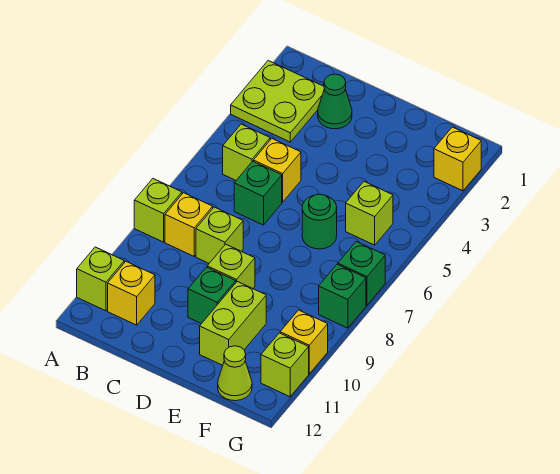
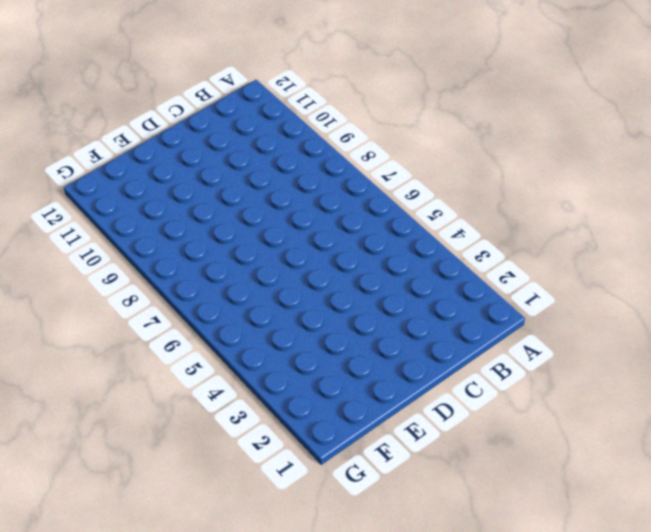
none -> lime 2x2 plate [231,61,324,142]
none -> lime 1x1 brick [134,179,182,242]
none -> lime 1x1 brick [77,247,124,311]

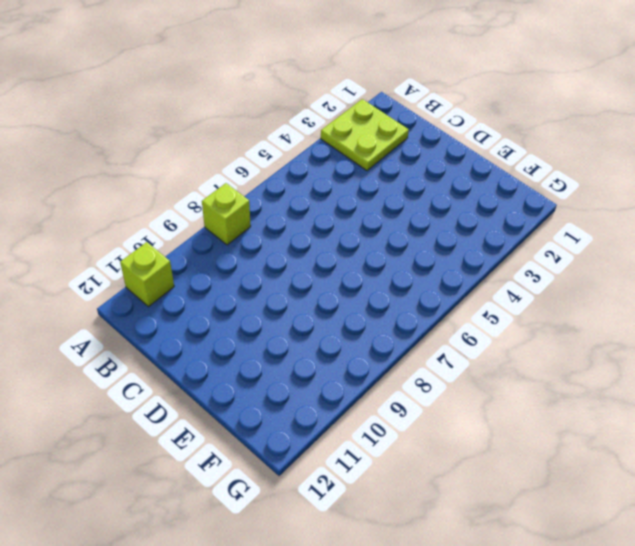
none -> lime 1x1 brick [223,124,270,180]
none -> yellow 1x1 brick [165,193,213,256]
none -> yellow 1x1 brick [108,262,155,325]

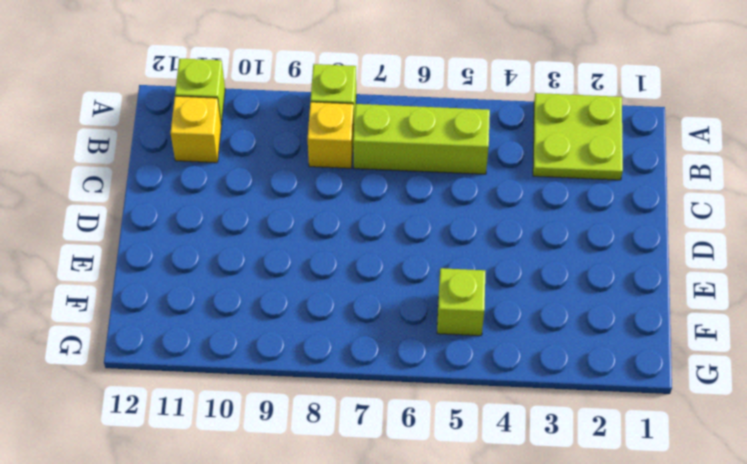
lime 1x3 brick [353,104,490,174] -> lime 1x1 brick [223,124,270,180]
none -> green 1x1 cone [318,74,352,129]
none -> yellow 1x1 brick [253,139,301,202]
none -> green 1x1 brick [234,161,282,225]

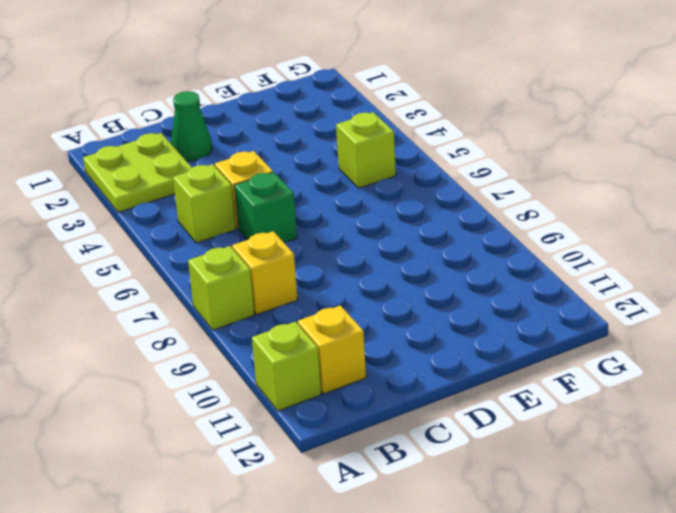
none -> lime 1x1 brick [196,207,243,263]
none -> lime 1x1 brick [207,244,255,289]
none -> green 1x1 brick [188,267,236,324]

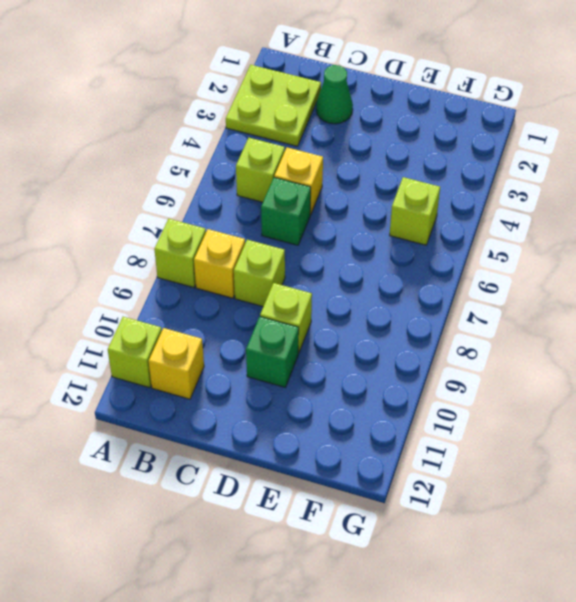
none -> green 1x1 round brick [302,194,337,249]
none -> lime 1x2 brick [200,282,266,365]
none -> lime 1x1 cone [218,346,252,401]

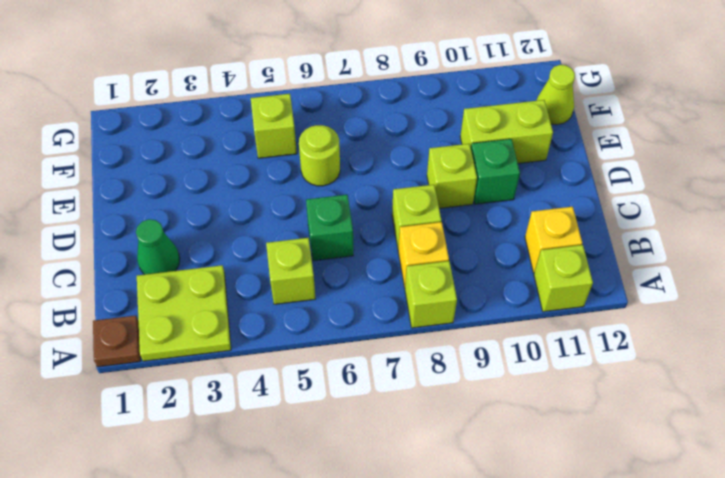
brown 1x1 plate [93,315,141,367] -> none
lime 1x1 round brick [299,125,340,186] -> green 1x1 round brick [302,194,337,249]
none -> yellow 1x1 brick [253,139,301,202]
none -> yellow 1x1 brick [434,127,481,191]
none -> green 1x1 brick [338,242,385,305]

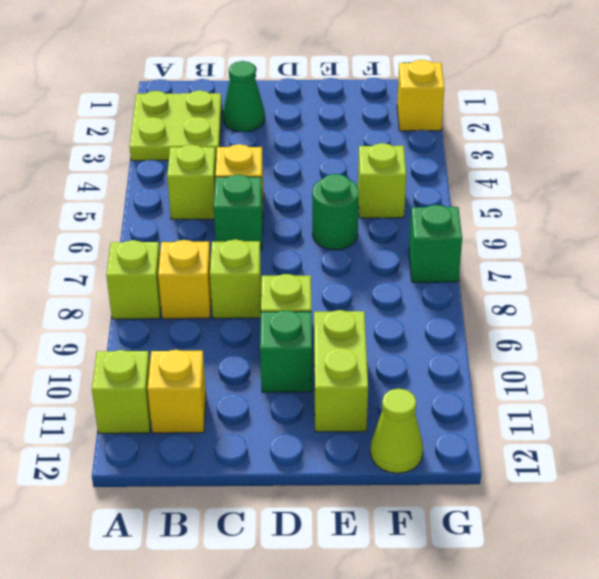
none -> green 1x1 brick [319,264,366,328]
none -> yellow 1x1 brick [280,310,328,374]
none -> lime 1x1 brick [261,333,309,397]

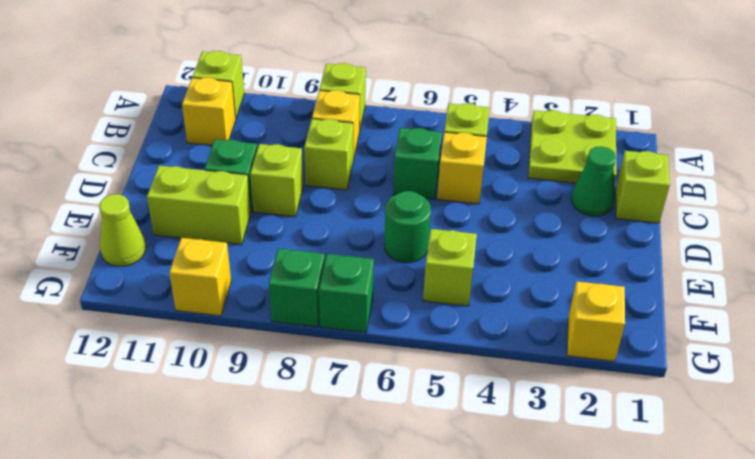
lime 1x1 brick [616,151,670,223] -> lime 1x1 brick moved to [261,333,309,397]

